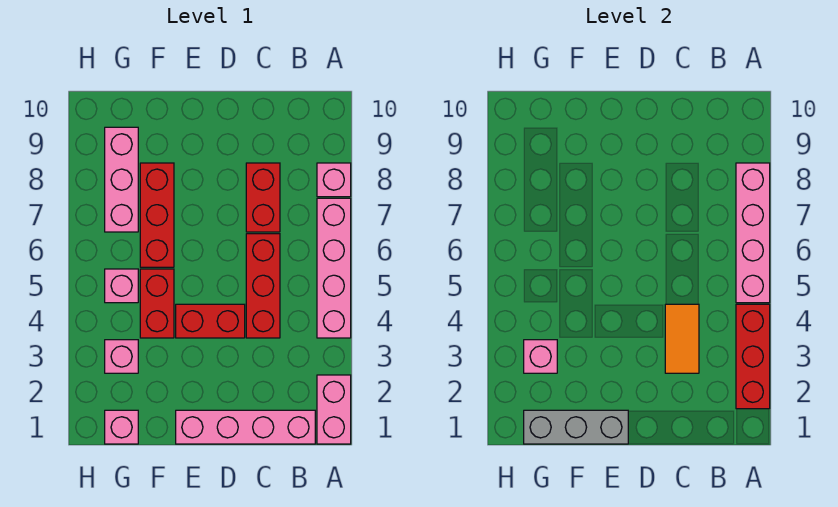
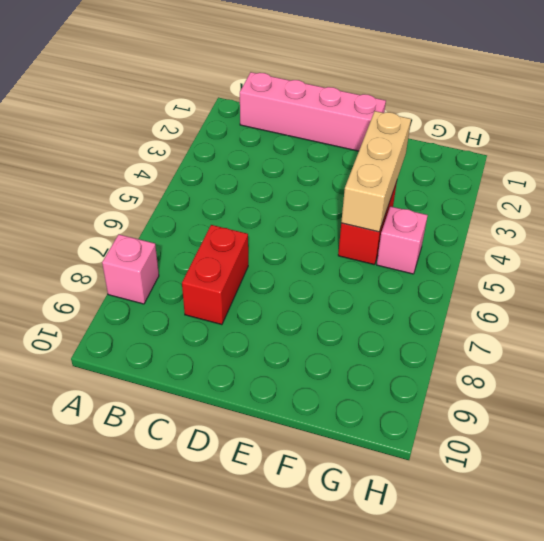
tan 1x3 brick [341,111,411,232] -> none
none -> pink 1x2 brick [317,375,351,444]
none -> pink 1x4 brick [317,198,351,338]
none -> red 1x3 brick [246,234,280,338]

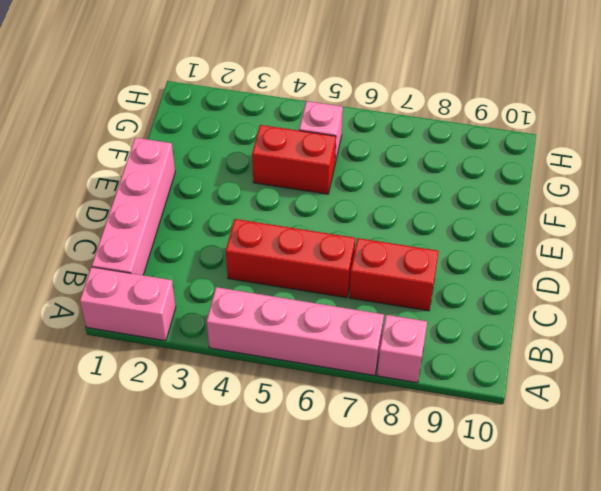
none -> red 1x2 brick [176,304,245,338]
none -> red 1x3 brick [140,163,174,267]
none -> pink 1x1 brick [105,410,138,444]

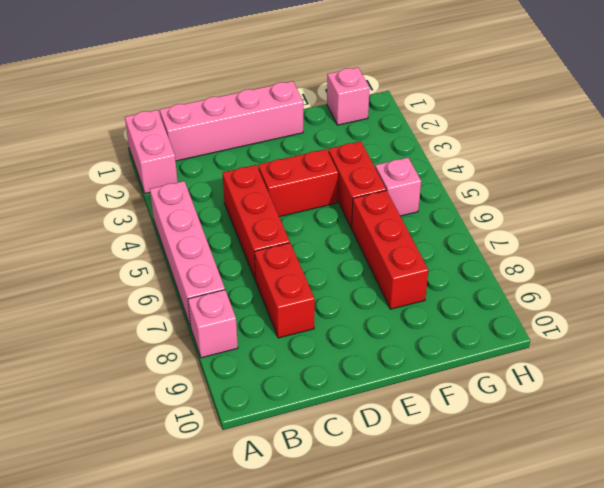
none -> pink 1x1 brick [105,340,138,373]
none -> pink 1x3 brick [105,127,138,232]
none -> red 1x3 brick [736,304,770,409]

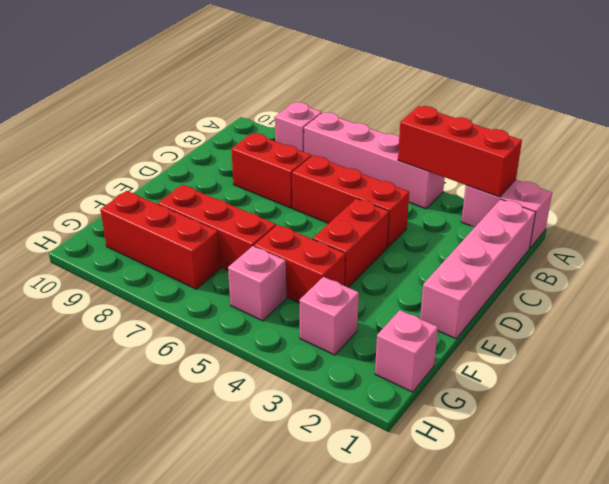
red 1x3 brick [100,191,221,289] -> pink 1x3 brick [105,127,138,232]
none -> pink 1x4 brick [736,163,770,303]
none -> orange 1x2 tile [665,304,699,373]
none -> grey 1x3 brick [524,410,628,444]

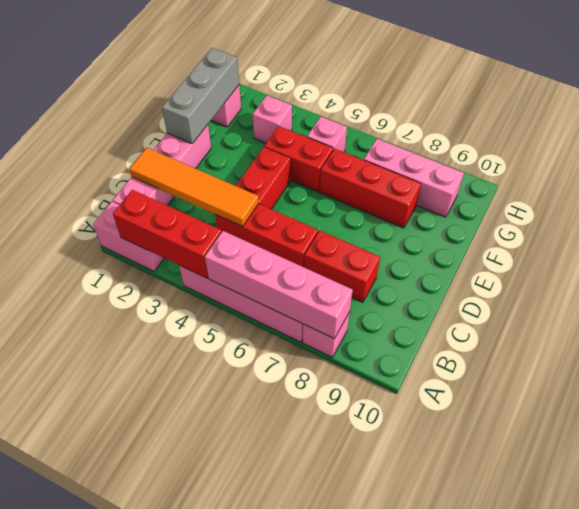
orange 1x4 tile [129,148,259,227] -> orange 1x2 tile [665,304,699,373]
none -> pink 1x1 brick [524,340,557,373]

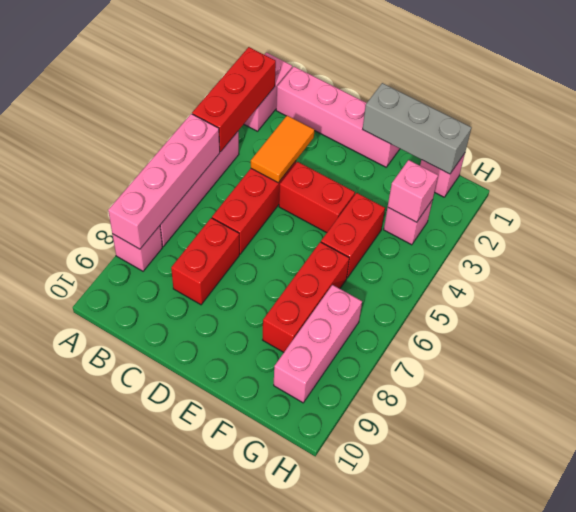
none -> pink 1x1 brick [105,269,138,303]

